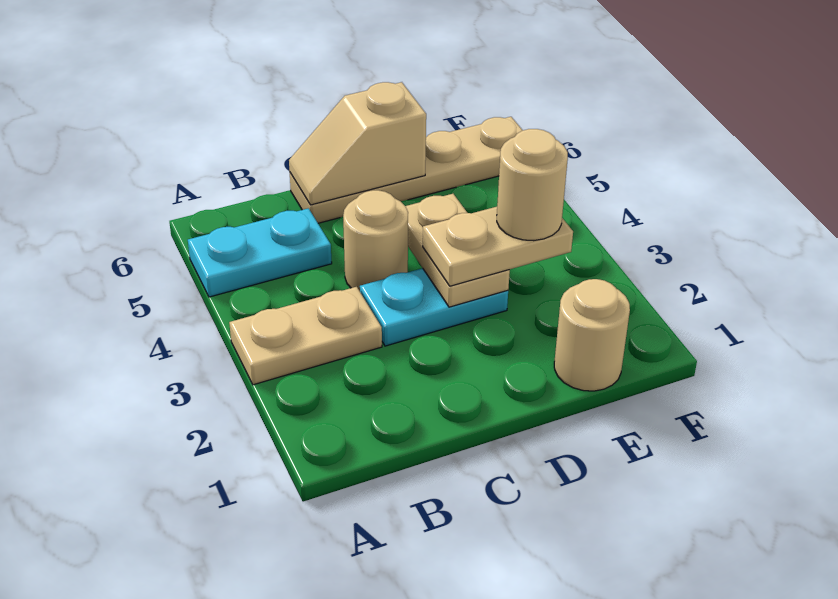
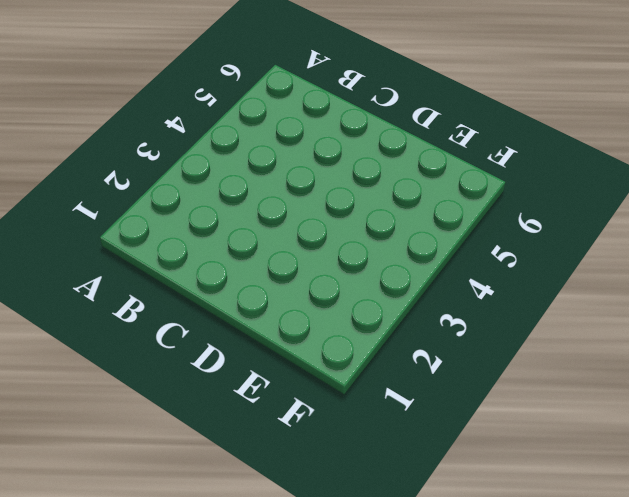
none -> tan 1x2 plate [229,287,382,385]
none -> cyan 1x2 plate [188,208,332,297]

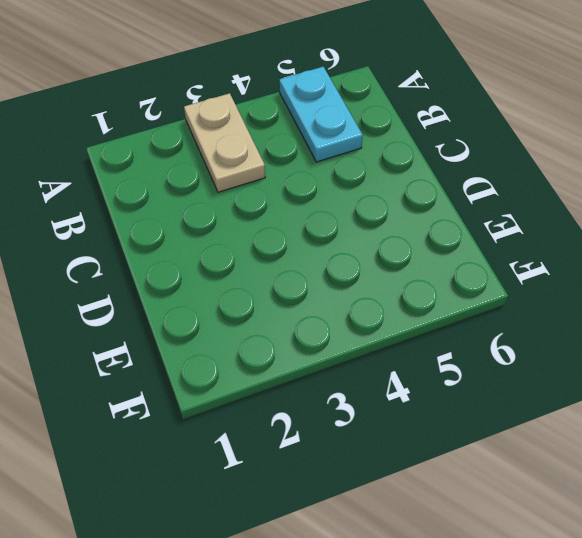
none -> cyan 1x2 plate [360,268,508,346]
none -> tan 1x1 round brick [343,190,408,291]

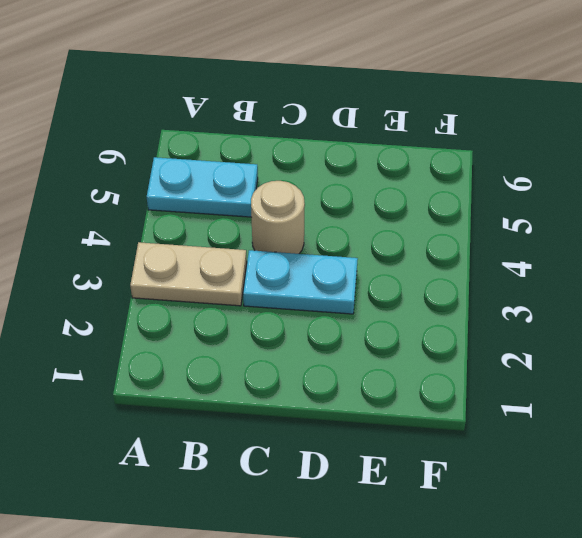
none -> tan 1x4 plate [290,117,523,223]
none -> tan 1x1 round brick [554,279,630,391]

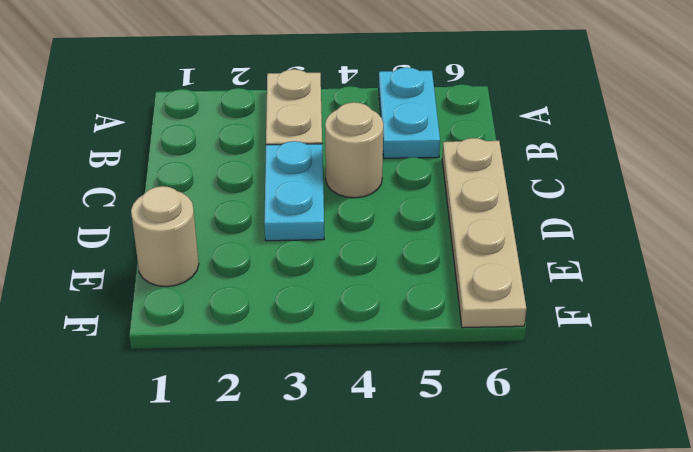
none -> tan 1x2 slope [289,82,426,205]
none -> tan 1x2 plate [406,194,510,307]

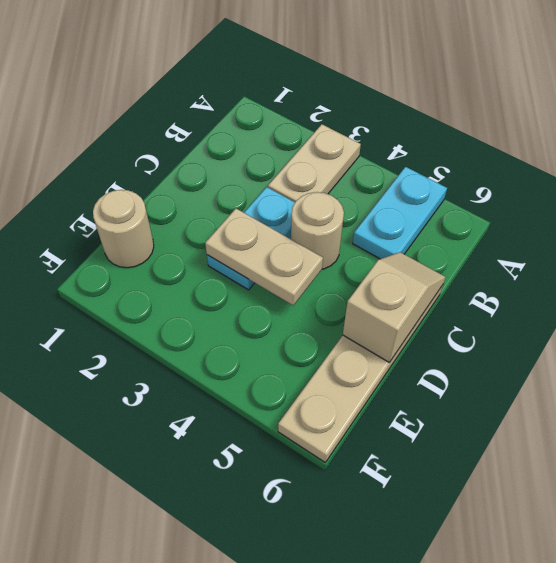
none -> tan 1x2 plate [423,207,573,286]
none -> tan 1x1 round brick [497,129,568,241]

